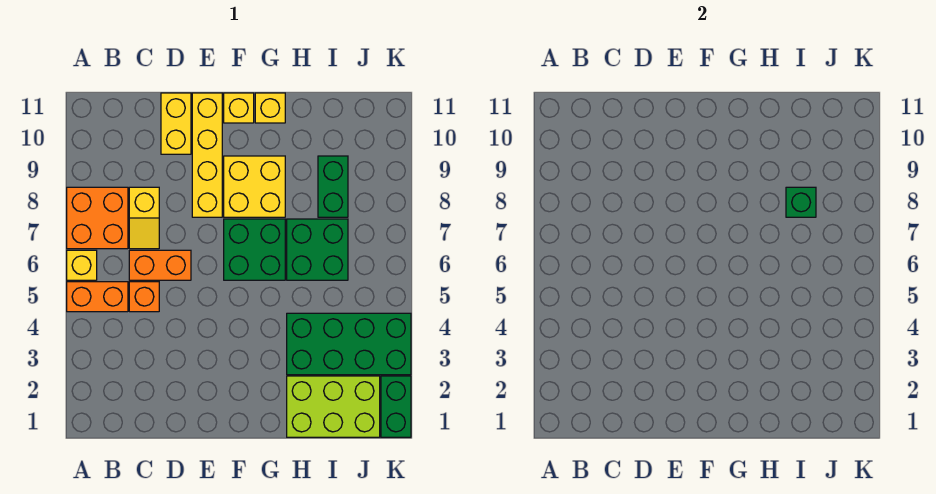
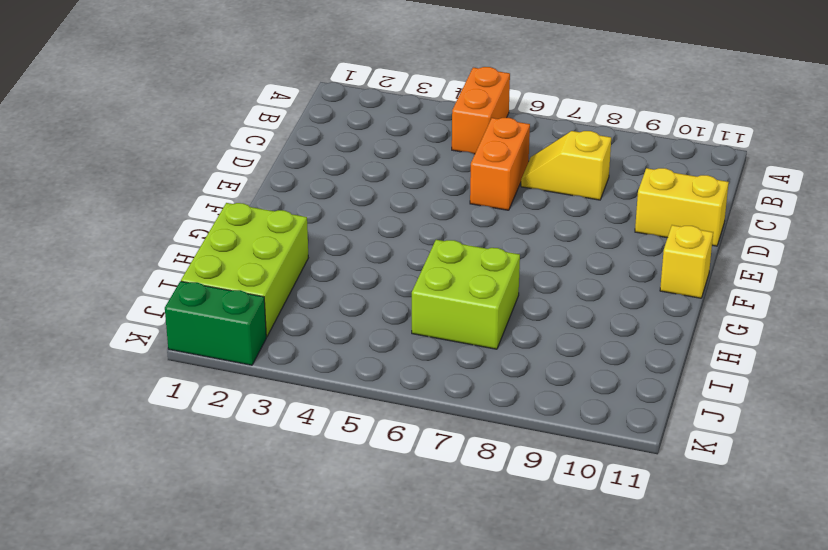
lime 2x2 brick [412,240,520,349] -> green 2x2 brick [287,219,348,280]
none -> yellow 1x1 brick [67,250,97,280]
none -> orange 2x2 brick [67,187,128,249]
none -> orange 1x1 brick [129,282,159,312]

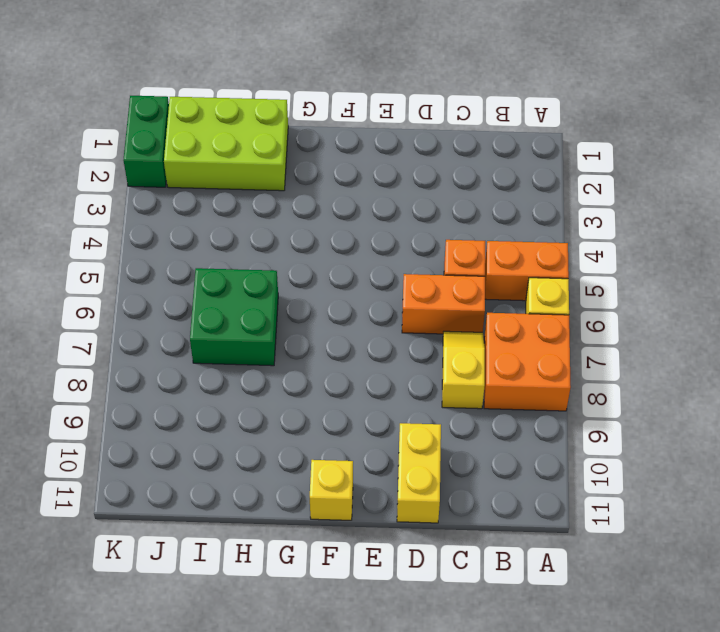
none -> yellow 1x4 brick [192,93,222,217]
none -> green 2x2 brick [224,219,285,280]
none -> yellow 2x2 brick [224,156,285,217]

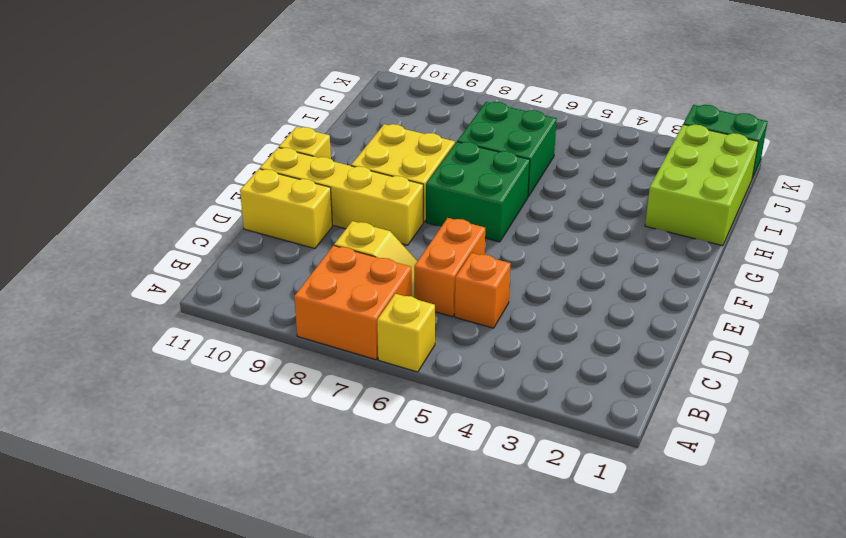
none -> orange 1x2 brick [67,282,128,312]
none -> yellow 1x1 brick [255,93,285,123]
none -> green 2x4 brick [287,313,411,375]

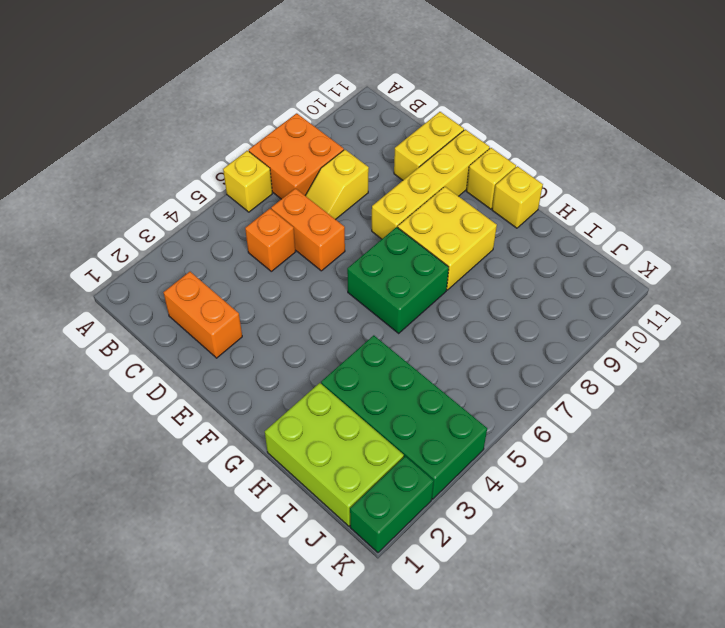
orange 1x2 brick [164,272,242,358] -> orange 1x2 brick moved to [67,282,128,312]
none -> green 2x2 brick [287,219,348,280]
none -> green 1x2 brick [318,156,348,217]
none -> green 1x1 brick [786,187,816,217]

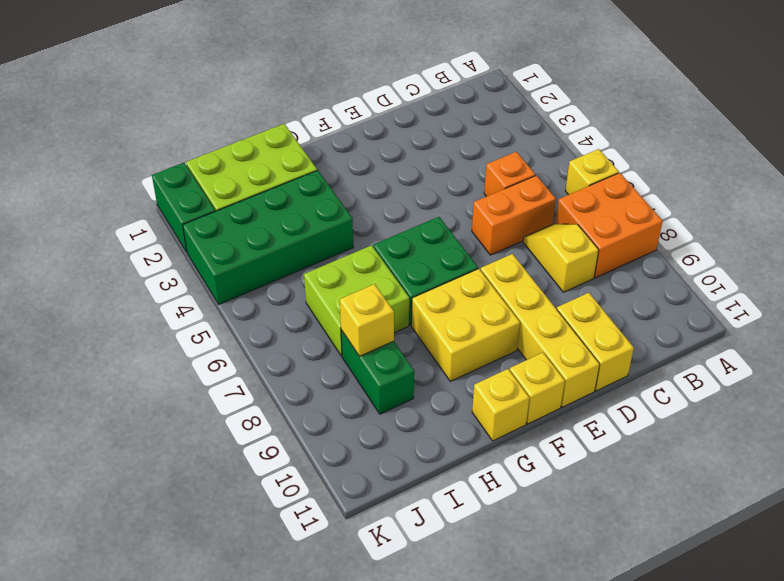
lime 2x2 brick [304,245,409,356] -> green 2x2 brick [287,219,348,280]
yellow 1x1 brick [340,284,394,357] -> green 1x1 brick [786,187,816,217]
none -> orange 1x2 brick [67,282,128,312]

